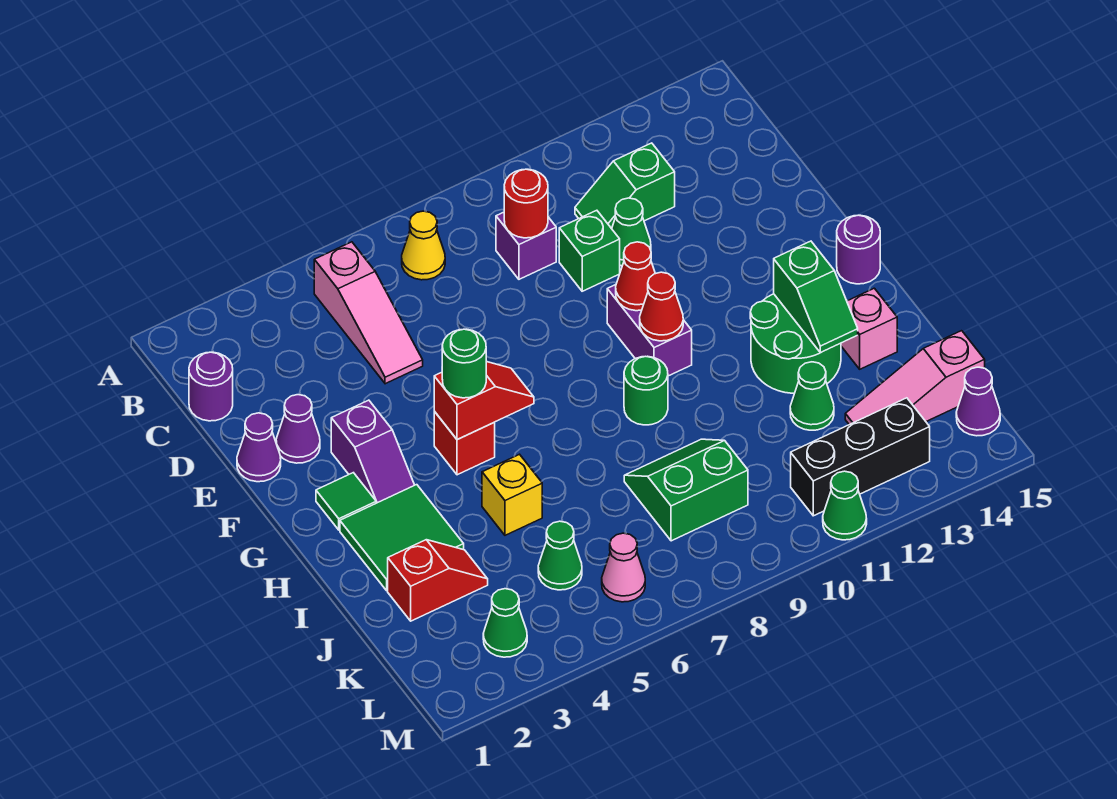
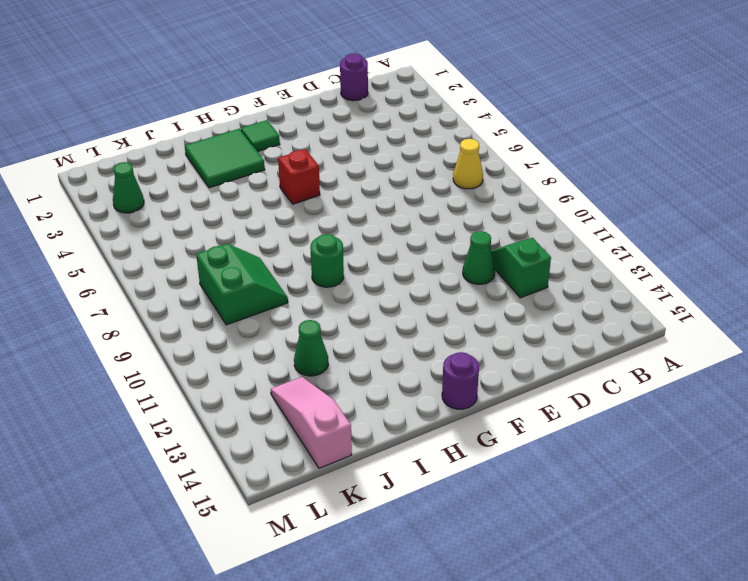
none -> pink 1x3 slope [314,242,423,384]
none -> purple 1x1 brick [496,212,556,279]
none -> green 1x1 brick [559,210,620,291]
none -> purple 1x1 cone [237,413,281,482]

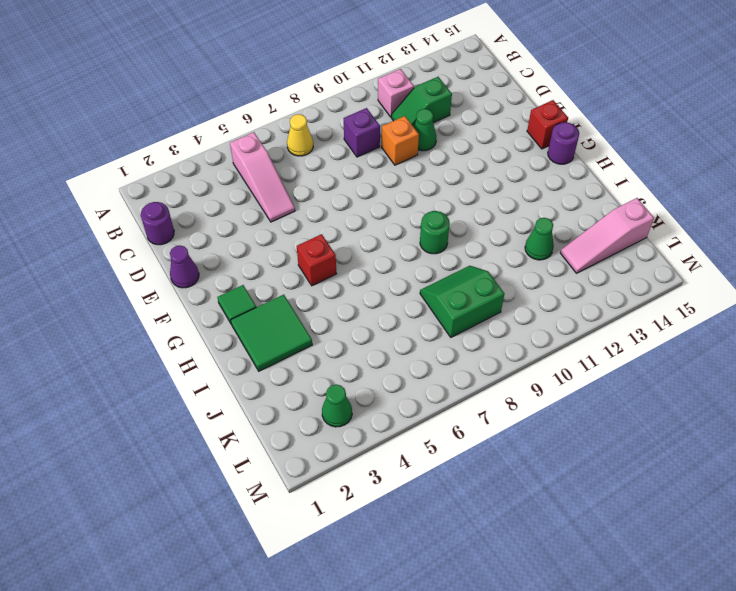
pink 1x1 brick [378,69,414,117] -> pink 1x1 brick moved to [841,288,897,369]
orange 1x1 brick [382,116,419,165] -> green 1x1 brick [559,210,620,291]
red 1x1 brick [527,100,568,149] -> none
none -> purple 1x1 cone [276,395,320,463]
none -> purple 1x2 slope [331,400,414,503]
none -> purple 1x2 brick [607,285,692,376]
none -> green 2x2 round brick [750,294,841,393]

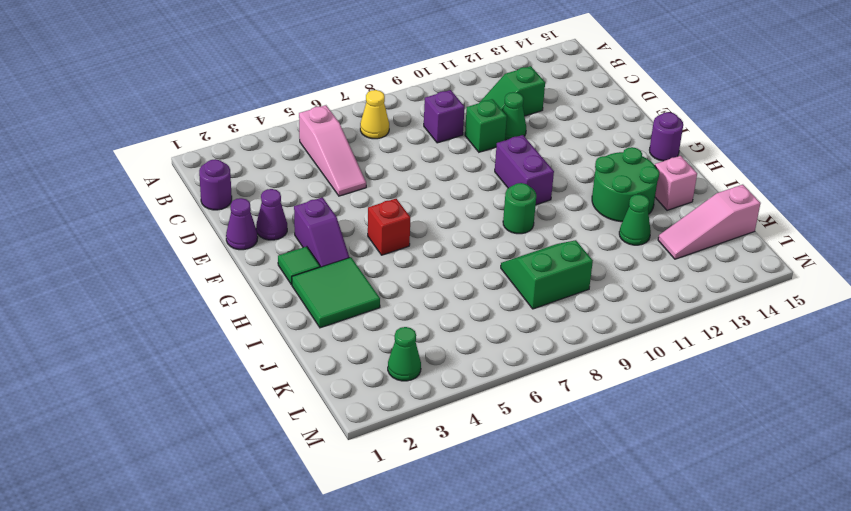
none -> yellow 1x1 brick [482,454,542,535]
none -> red 1x2 slope [388,540,488,621]
none -> green 1x1 cone [538,521,582,590]
none -> pink 1x1 cone [602,533,645,602]

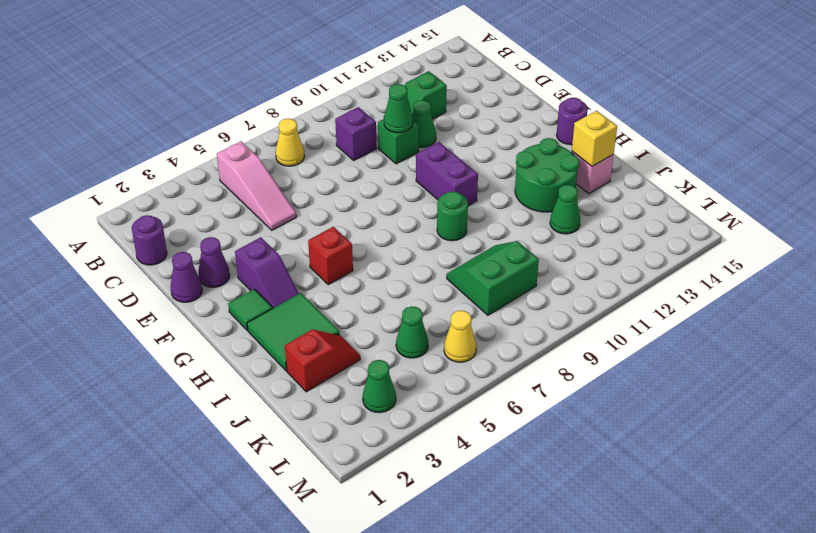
green 1x1 cone [384,84,413,133] -> green 1x1 cone moved to [823,471,867,540]
yellow 1x1 brick [572,111,617,166] -> yellow 1x1 brick moved to [482,454,542,535]
yellow 1x1 cone [444,311,476,362] -> pink 1x1 cone [602,533,645,602]
none -> pink 1x3 slope [845,331,985,425]
none -> black 1x3 brick [791,398,930,516]
none -> purple 1x1 cone [956,367,1000,436]
none -> red 1x1 round brick [504,169,548,238]

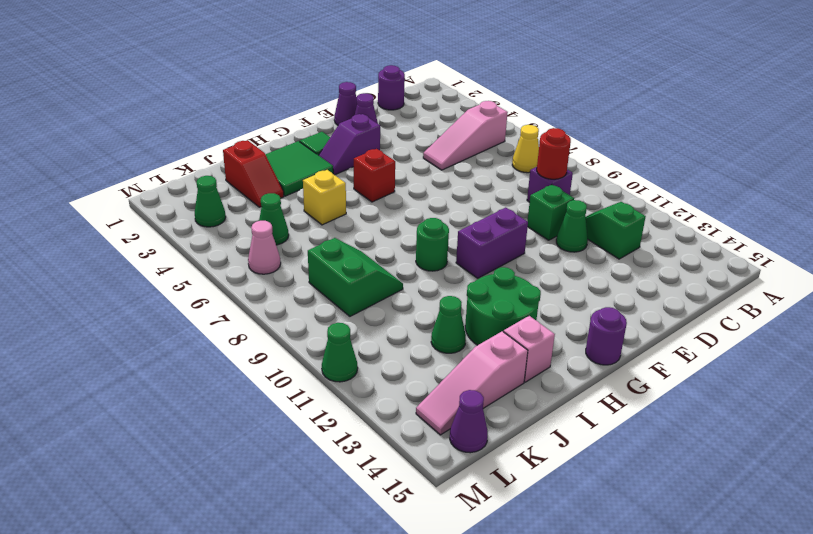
pink 1x3 slope [416,331,528,435] -> pink 1x3 slope turned to [845,331,985,425]
none -> black 1x3 brick [791,398,930,516]
none -> red 1x1 cone [616,242,655,311]
none -> red 1x2 slope [434,362,534,440]
none -> red 1x1 cone [640,272,683,341]

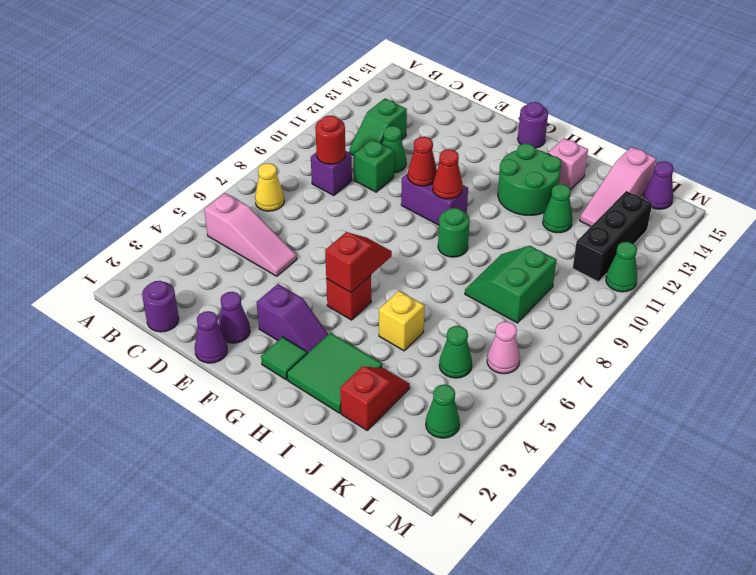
none -> green 1x2 slope [774,241,858,353]
none -> green 1x1 round brick [442,329,486,398]

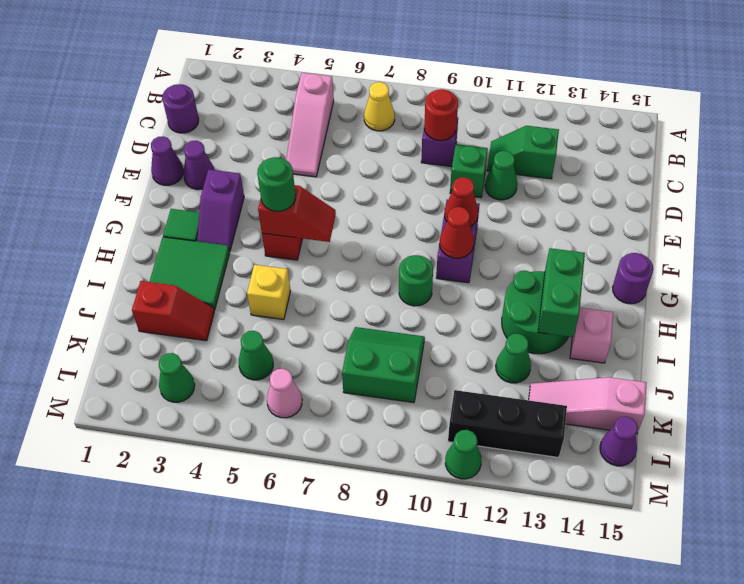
green 1x2 brick [538,248,585,337] -> green 1x2 slope [774,241,858,353]

